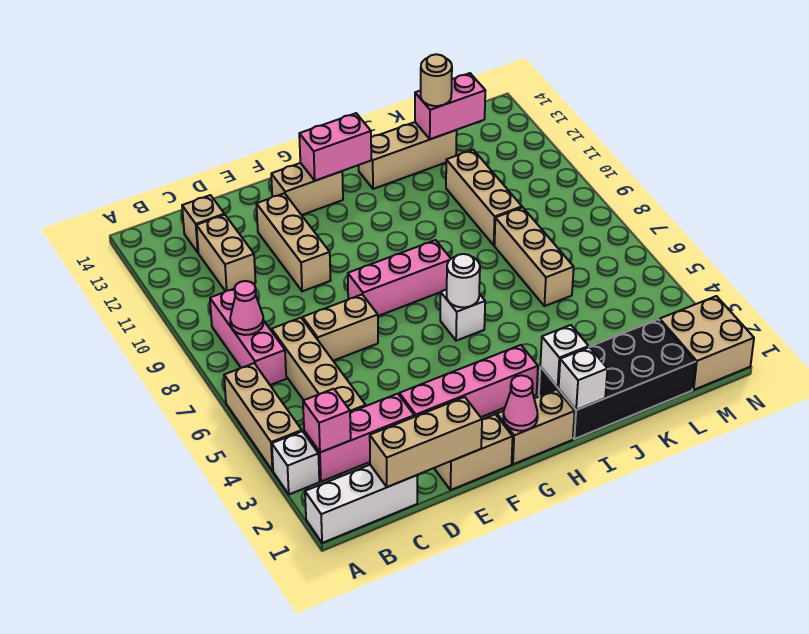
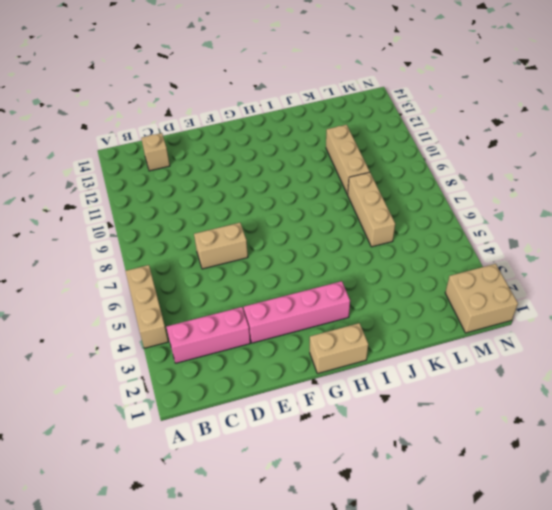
none -> white 1x3 brick [305,465,417,543]
none -> white 1x1 brick [272,431,319,494]
none -> pink 1x3 brick [210,289,286,385]
none -> tan 1x4 brick [272,318,366,412]

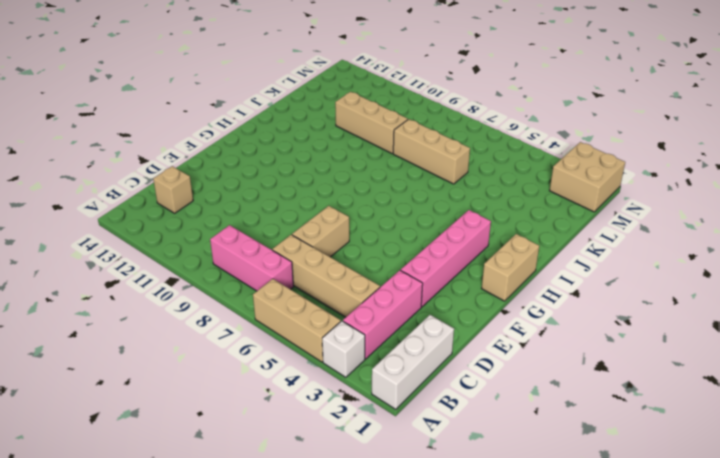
none -> tan 1x2 brick [196,215,256,291]
none -> tan 1x2 brick [434,414,513,490]
none -> tan 1x3 brick [256,193,331,291]
none -> pink 1x3 brick [348,240,451,316]

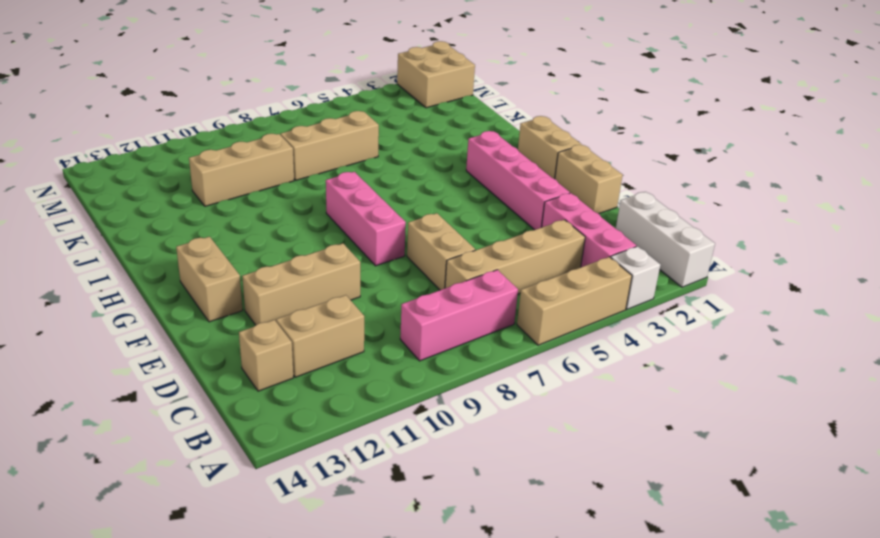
none -> white 1x1 brick [440,289,485,341]
none -> black 2x4 brick [539,319,695,439]
none -> tan 1x3 brick [359,122,457,189]
none -> pink 1x1 brick [303,389,351,452]

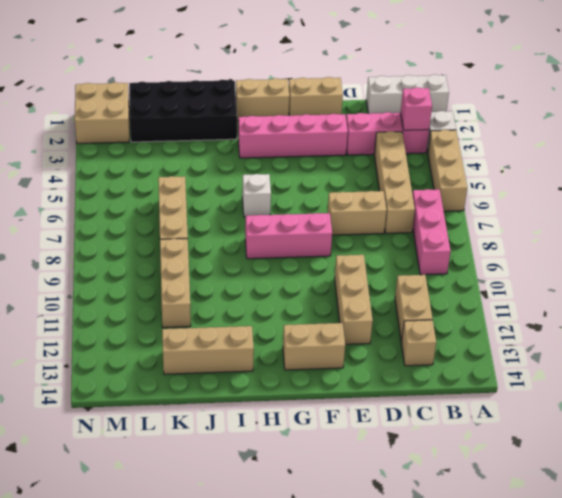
none -> pink 1x1 cone [230,281,263,335]
none -> tan 1x3 brick [370,397,482,487]
none -> pink 1x1 cone [503,375,538,431]
none -> pink 1x2 brick [299,113,371,181]

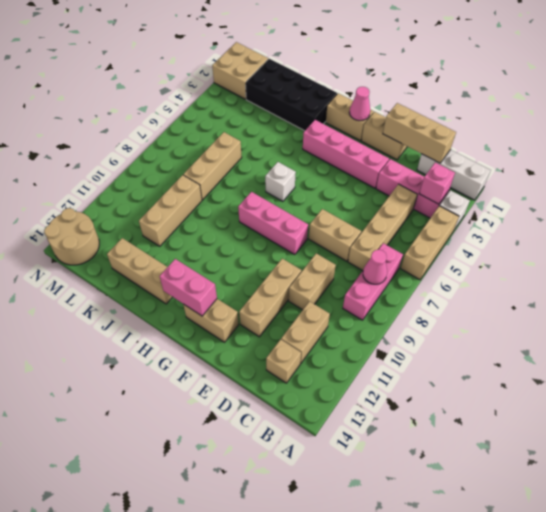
tan 1x2 brick [289,253,336,310] -> none
tan 2x2 round brick [44,208,99,265] -> none
none -> white 1x1 round brick [447,254,480,307]
none -> white 1x1 brick [559,347,607,410]
none -> white 1x1 brick [540,325,589,387]
none -> pink 1x2 brick [415,73,485,139]

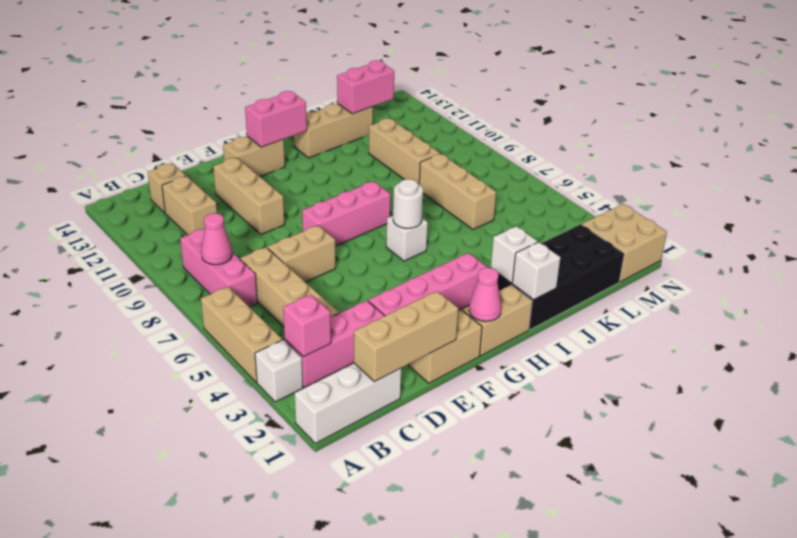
none -> tan 1x1 round brick [421,54,452,106]

